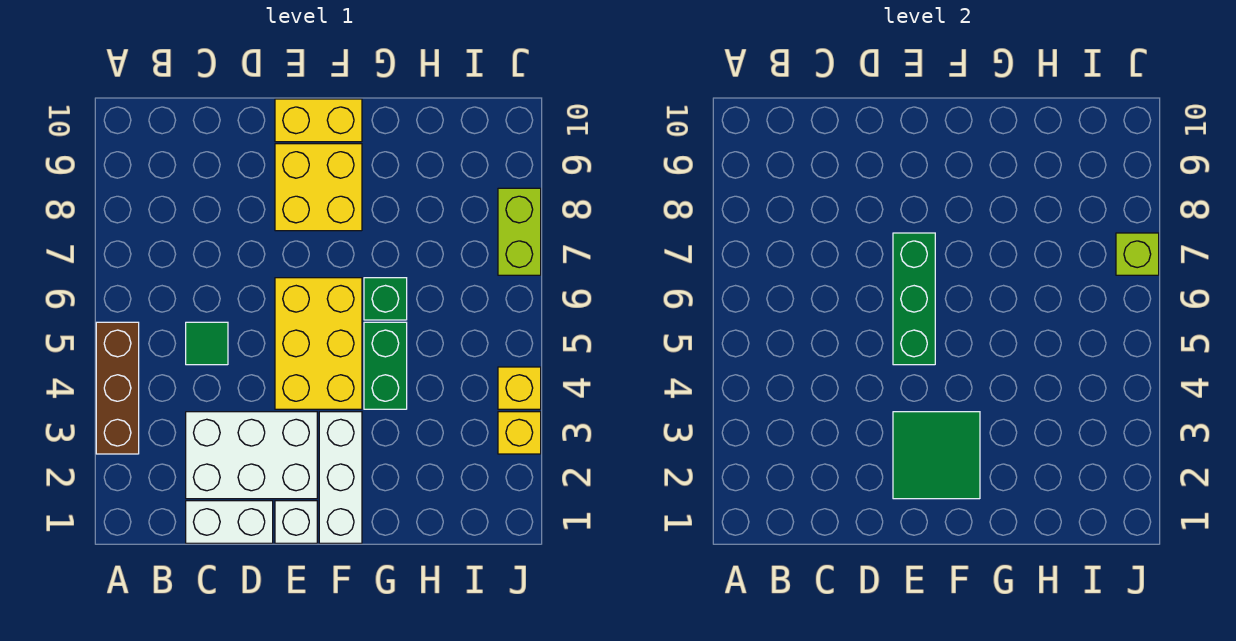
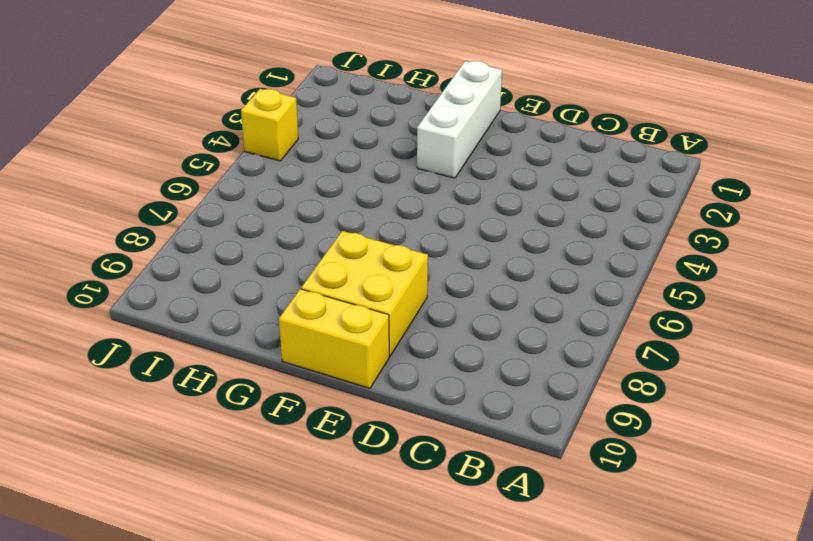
none -> brown 1x3 brick [96,322,139,454]
none -> white 1x2 brick [186,501,273,543]
none -> white 2x3 brick [186,412,317,499]

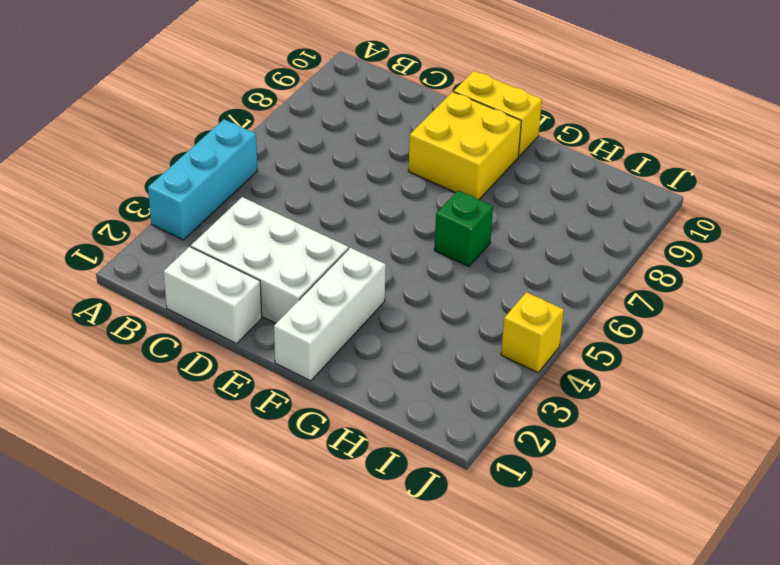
cyan 1x3 brick [148,119,257,240] -> brown 1x3 brick [96,322,139,454]
none -> green 1x1 tile [186,322,228,365]
none -> white 1x1 brick [275,501,317,543]
none -> yellow 2x3 brick [275,278,362,409]

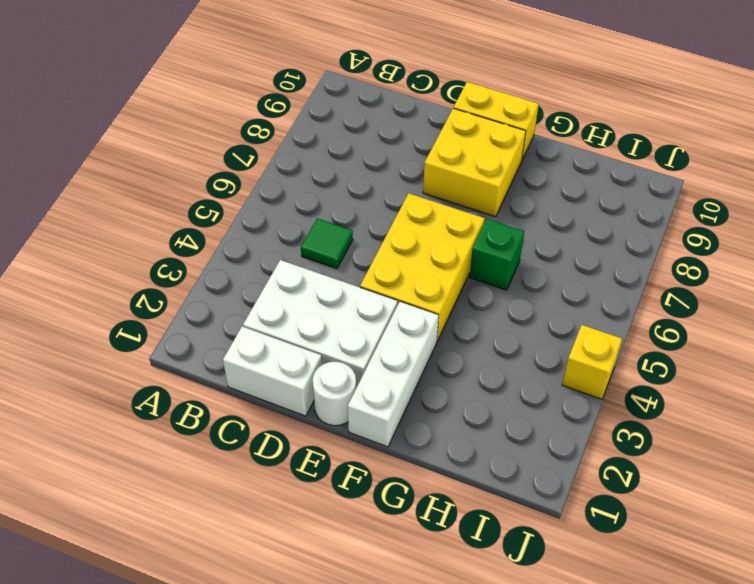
white 1x1 round brick [313,362,356,426] -> white 1x1 brick [275,501,317,543]
none -> brown 1x3 brick [96,322,139,454]
none -> green 1x2 brick [364,322,407,409]
none -> yellow 1x1 brick [498,412,541,454]

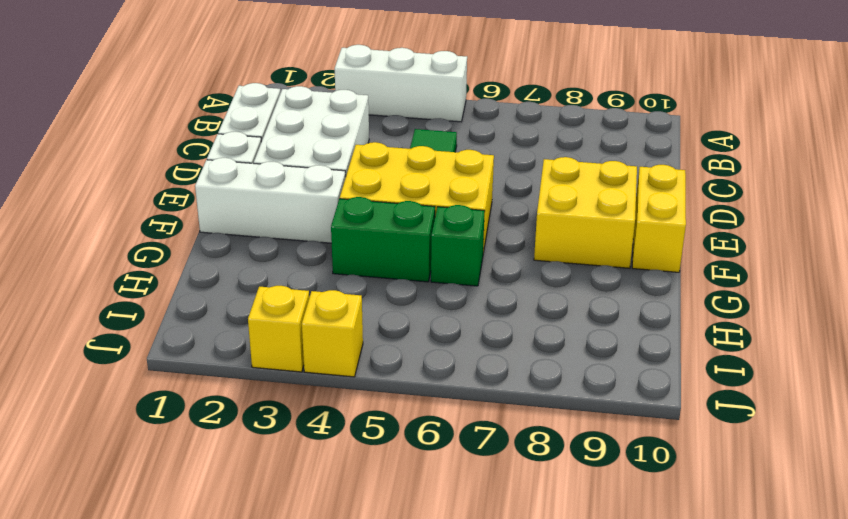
white 1x3 brick [334,45,467,122] -> brown 1x3 brick [96,322,139,454]
none -> lime 1x2 brick [498,188,541,275]
none -> green 2x2 tile [893,412,980,499]
none -> green 1x3 brick [893,233,935,365]

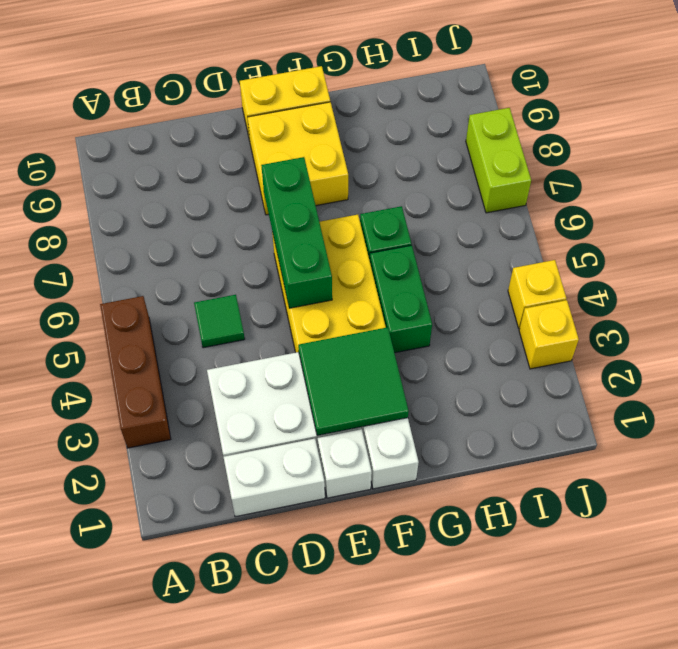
none -> lime 1x1 brick [1116,233,1159,275]

